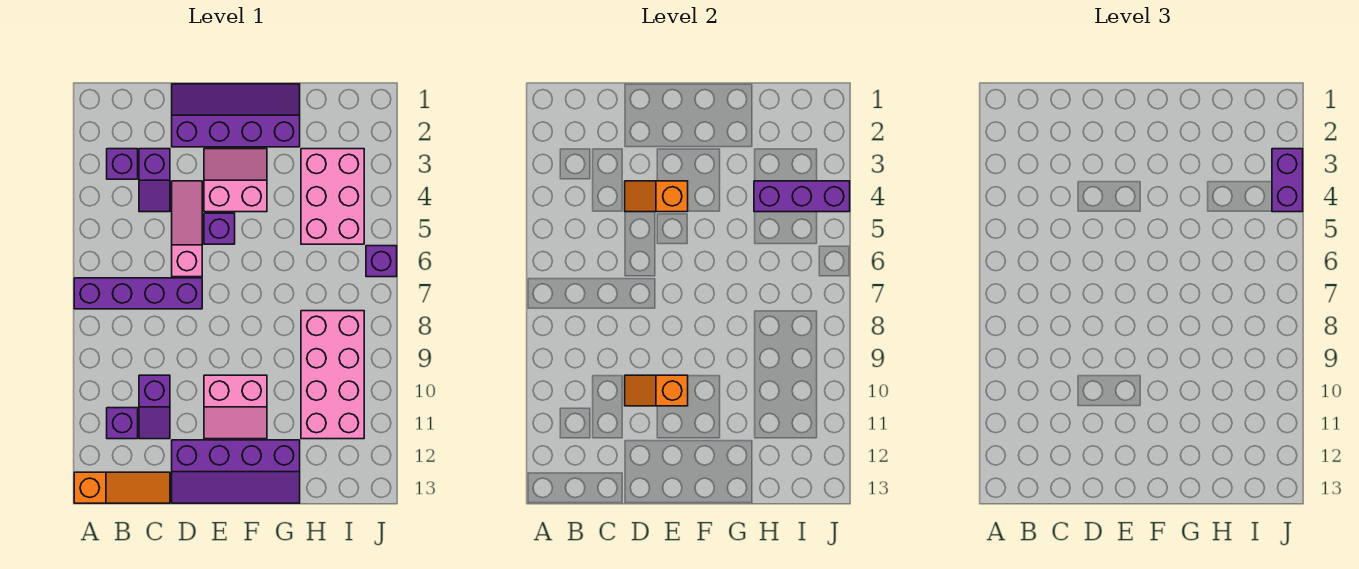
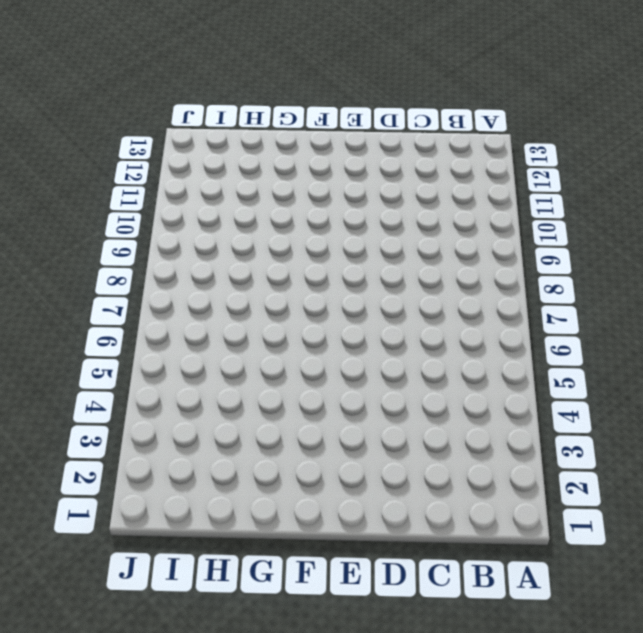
none -> purple 1x4 brick [74,278,202,309]
none -> orange 1x3 slope [74,472,170,503]
none -> purple 1x1 brick [107,149,138,179]

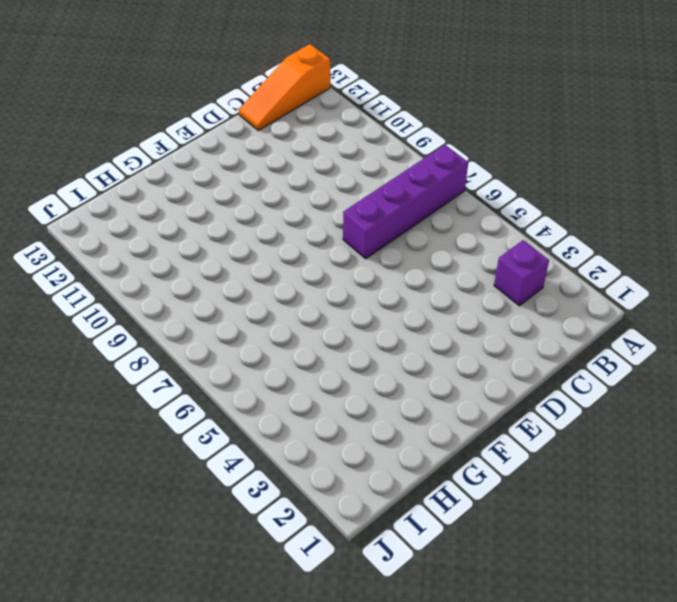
none -> purple 1x1 brick [107,408,138,439]
none -> purple 1x2 slope [139,149,170,212]
none -> purple 1x2 slope [139,375,170,439]

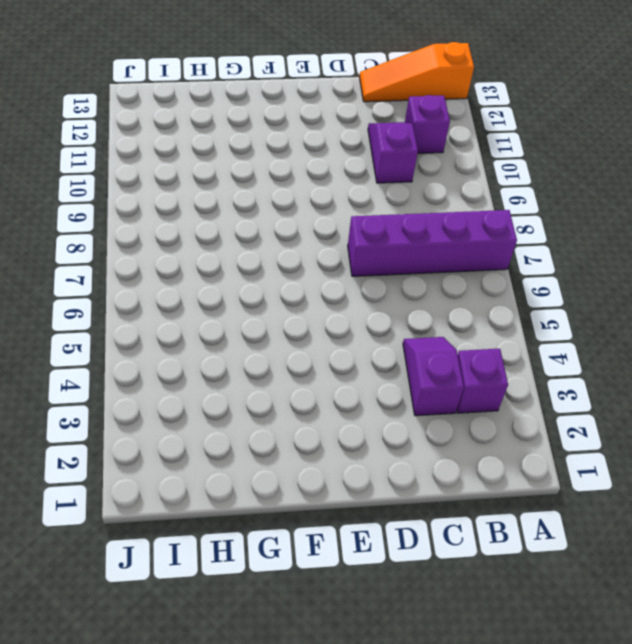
none -> purple 2x4 slope [172,84,300,147]
none -> pink 1x3 slope [172,181,202,277]
none -> purple 2x4 slope [172,440,300,503]

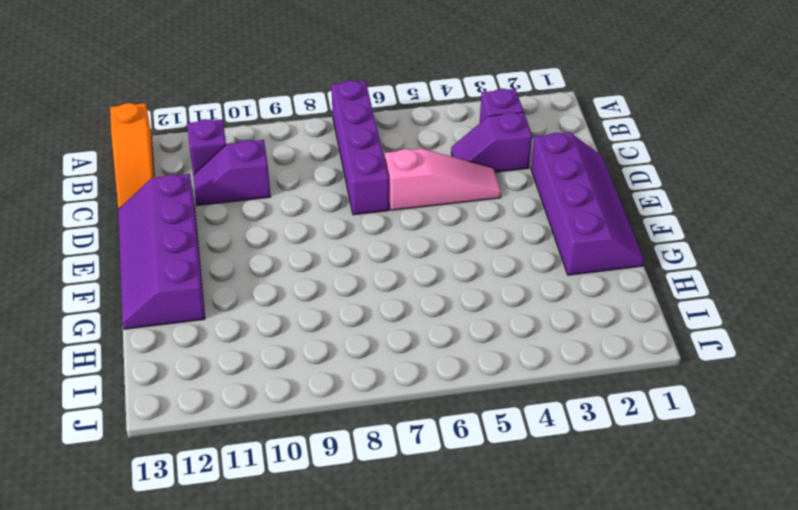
none -> pink 2x2 slope [204,149,267,212]
none -> purple 1x1 brick [204,213,235,244]
none -> pink 2x2 slope [204,375,267,439]

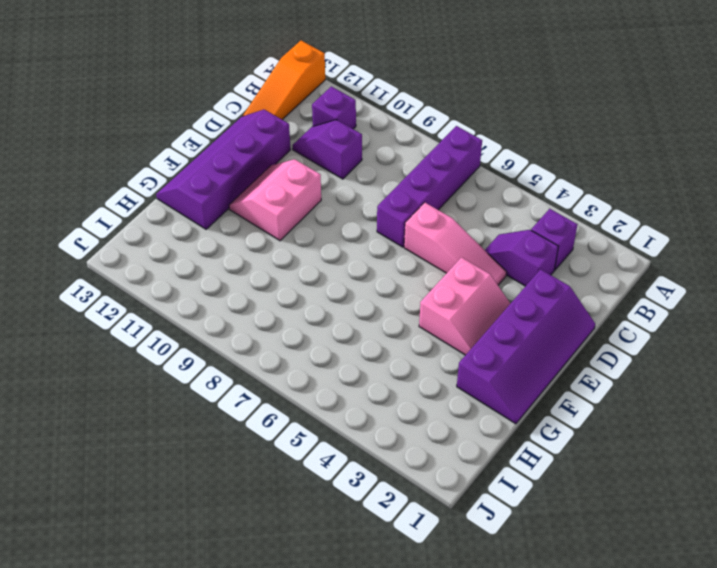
none -> purple 1x1 brick [204,213,235,244]
none -> pink 2x3 brick [301,149,364,244]
none -> pink 2x4 brick [301,311,364,439]

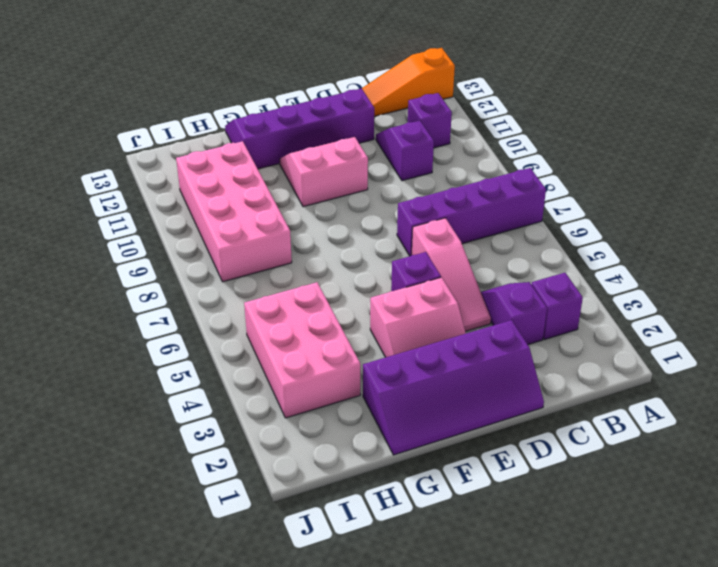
none -> purple 1x1 brick [366,246,397,277]
none -> orange 1x2 slope [625,181,688,212]
none -> orange 1x2 slope [625,375,688,406]

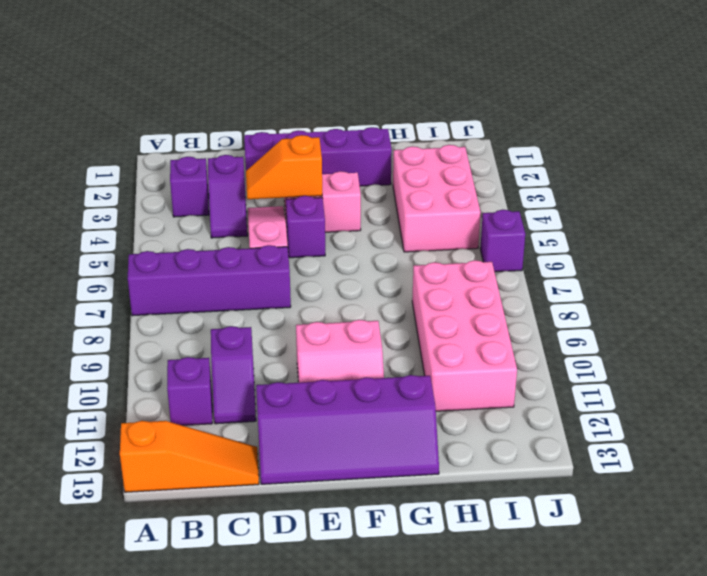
none -> orange 1x2 slope [625,375,688,406]
none -> purple 1x3 brick [754,181,850,212]
none -> purple 1x2 brick [1272,149,1303,212]

